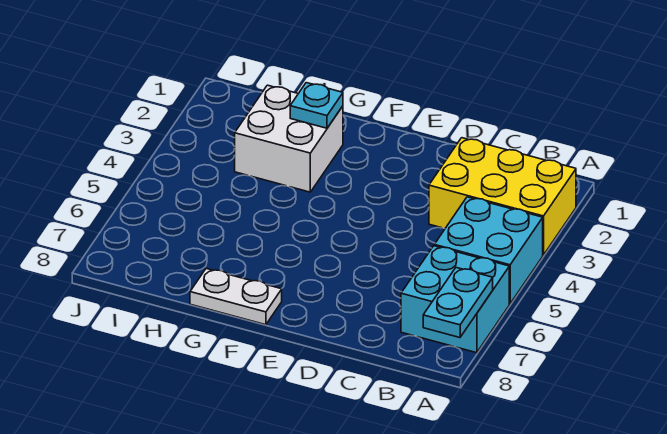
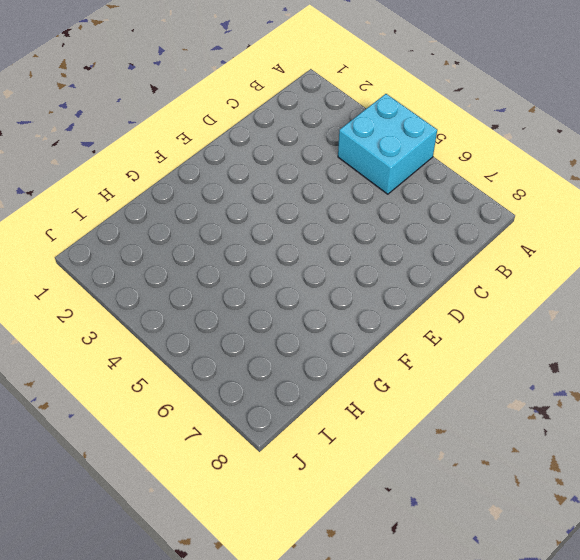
none -> yellow 2x3 brick [429,138,576,255]
none -> cyan 2x2 brick [401,246,509,353]

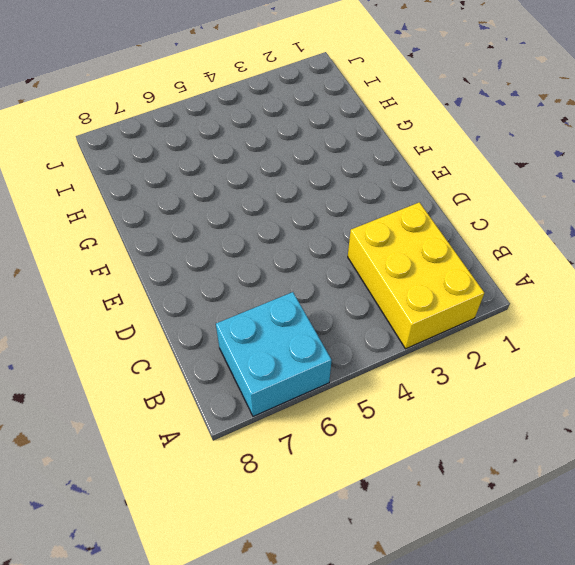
none -> cyan 2x2 brick [434,197,543,304]
none -> white 1x2 plate [190,269,282,325]

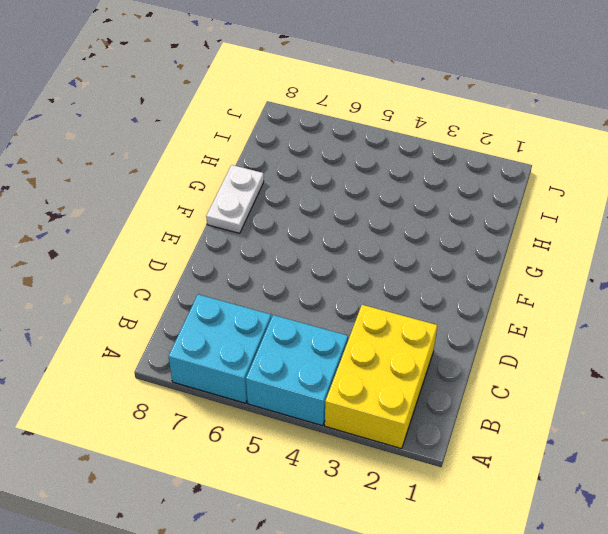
none -> white 2x2 brick [235,85,343,192]
none -> cyan 1x2 plate [423,268,493,338]

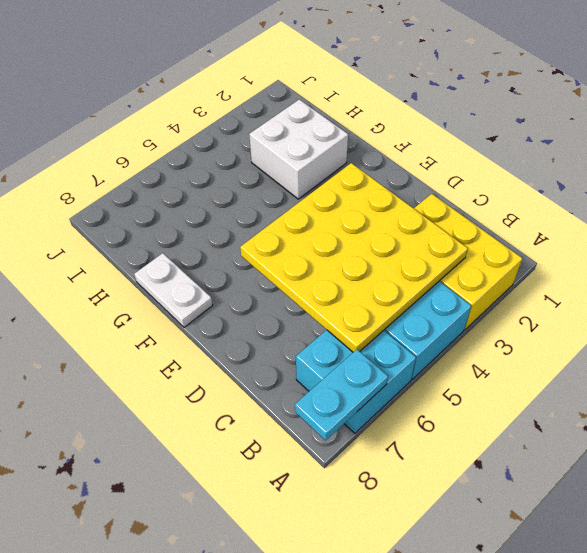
yellow 4x4 plate [240,163,468,352] -> none
none -> cyan 1x1 plate [290,83,343,128]

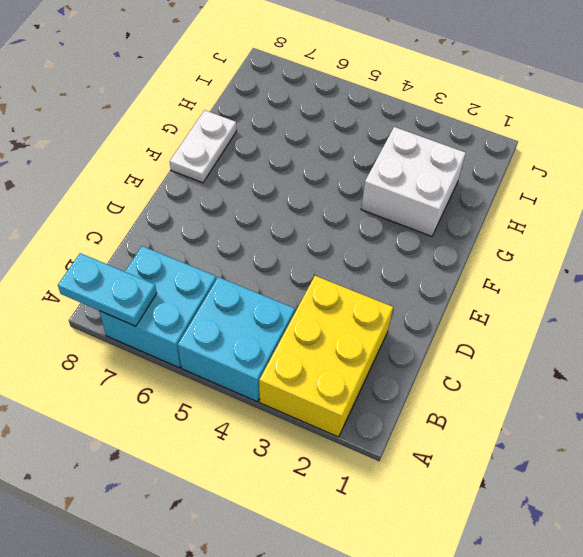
none -> cyan 1x1 plate [290,83,343,128]

